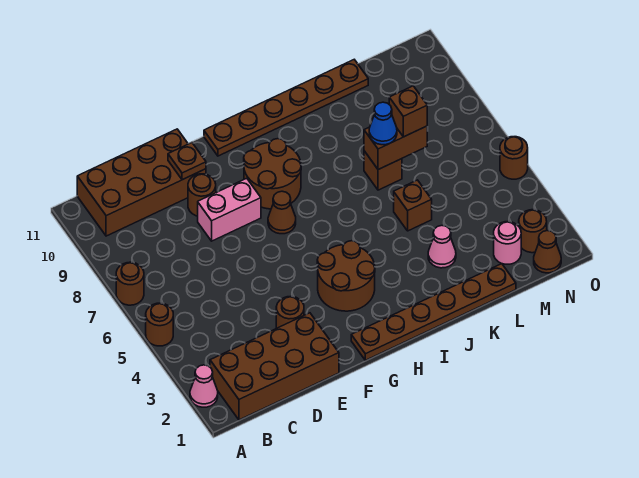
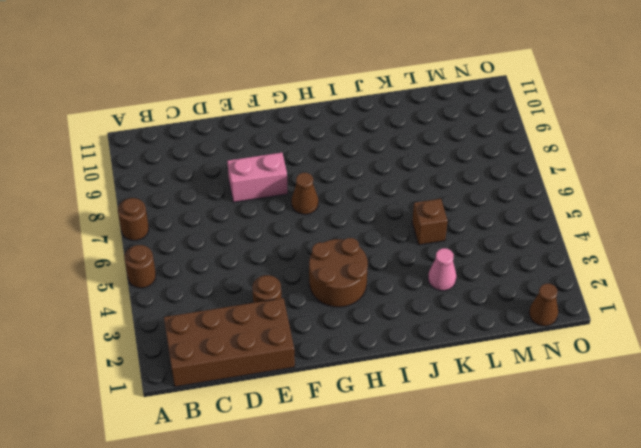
none -> pink 1x1 cone [190,365,218,407]
none -> brown 2x4 brick [77,129,206,236]
none -> brown 1x1 round brick [188,174,216,216]

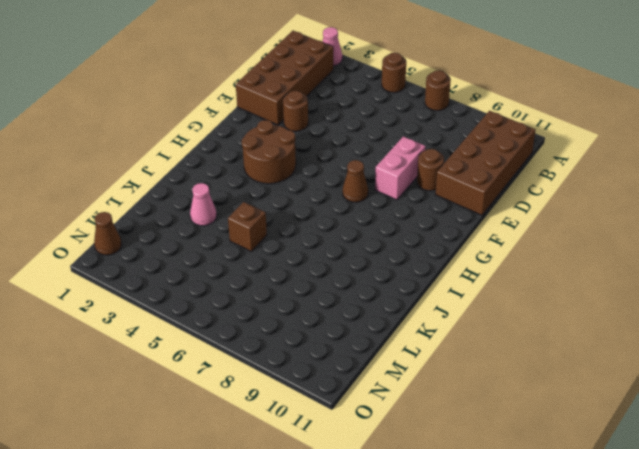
none -> brown 1x6 plate [351,264,516,360]
none -> brown 2x2 round brick [244,139,301,209]
none -> brown 1x6 plate [204,60,368,156]

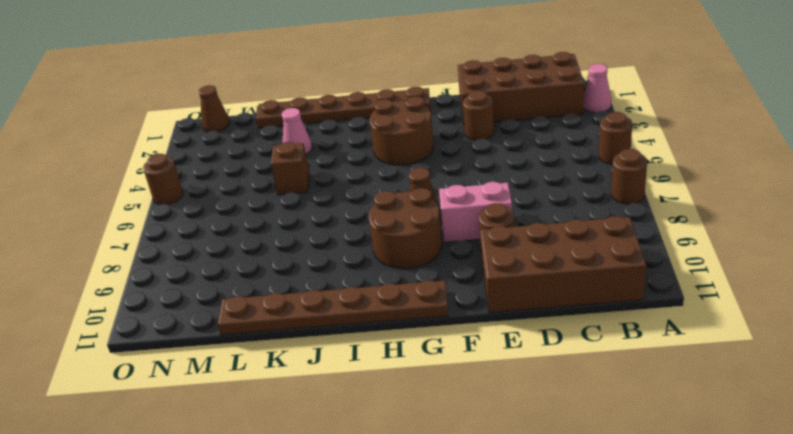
none -> brown 1x1 brick [364,151,402,190]
none -> pink 1x1 round brick [494,222,521,264]
none -> brown 1x1 round brick [519,210,547,253]

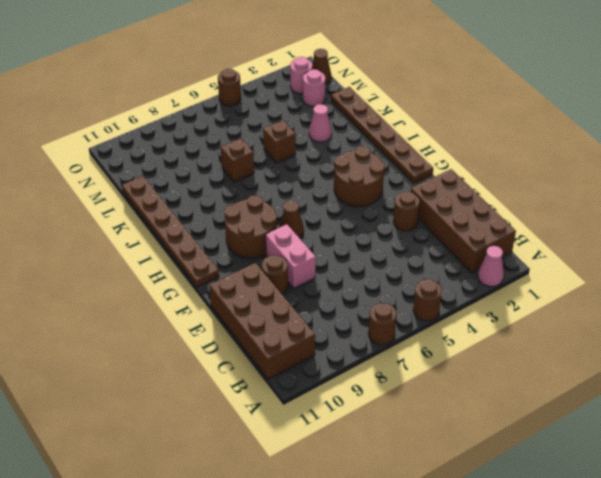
pink 1x1 round brick [290,57,312,94] -> brown 1x1 round brick [519,210,547,253]
none -> brown 1x1 plate [168,143,206,180]
none -> brown 1x2 brick [364,126,427,169]
none -> blue 1x1 cone [369,102,397,145]

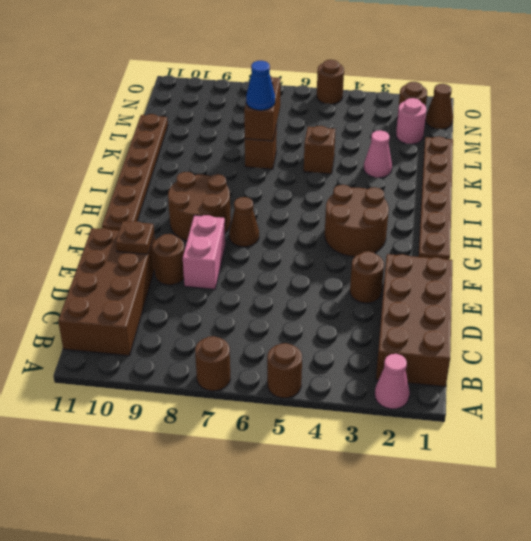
none -> brown 1x1 brick [389,86,427,137]

